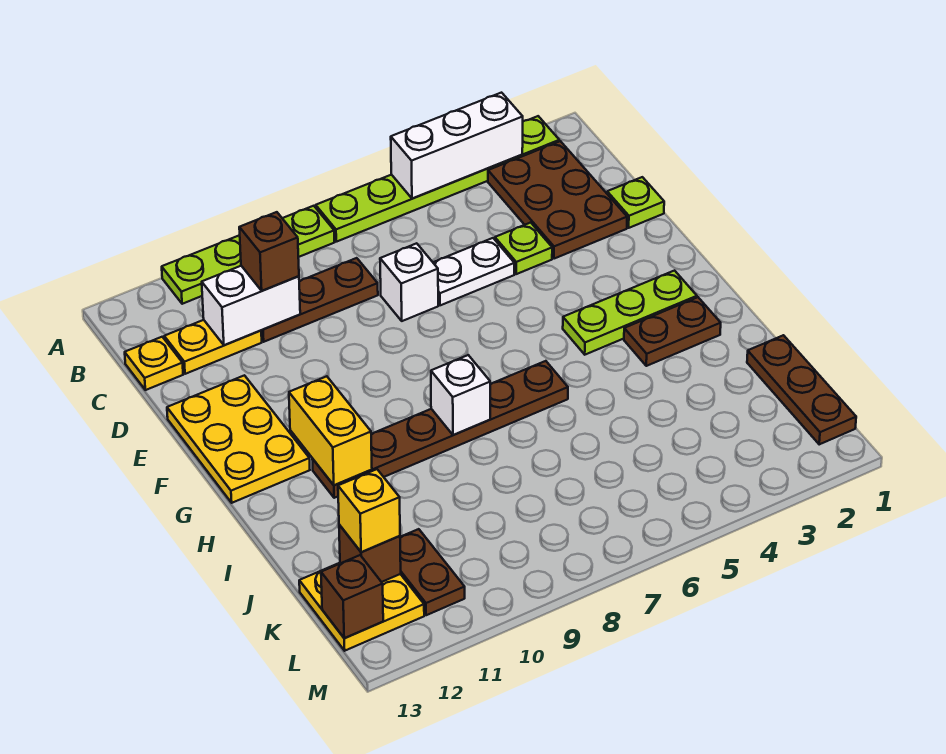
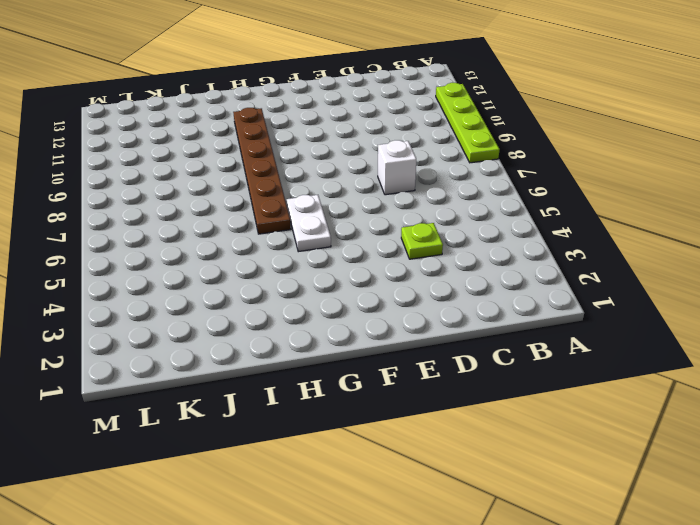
white 1x2 plate [287,195,331,252] -> white 1x2 plate moved to [433,238,514,305]
none -> lime 1x6 plate [316,116,559,242]
none -> brown 2x3 plate [488,141,627,259]
none -> brown 1x3 plate [261,258,378,342]

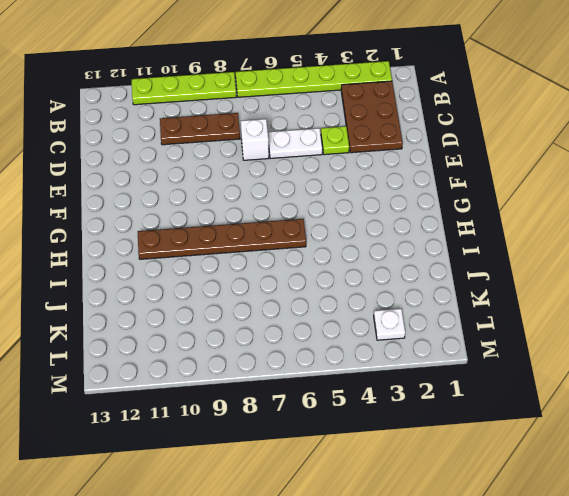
white 1x1 plate [374,309,405,340] -> none
none -> yellow 1x2 plate [164,320,262,374]
none -> yellow 1x1 plate [125,337,183,390]
none -> lime 1x1 plate [607,177,664,228]

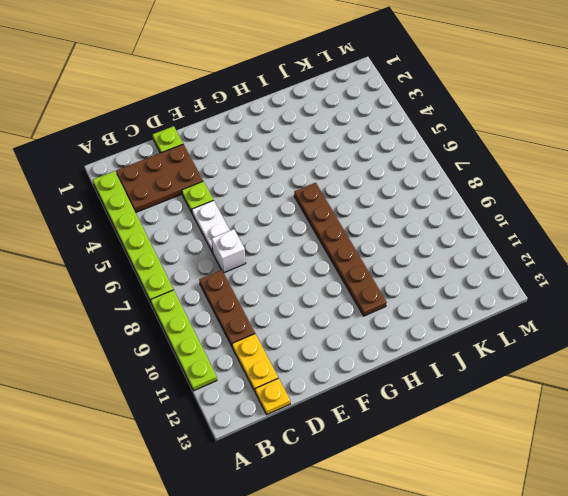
none -> yellow 2x3 plate [167,375,310,503]
none -> lime 1x3 plate [563,271,697,355]
none -> brown 1x2 plate [624,297,721,366]

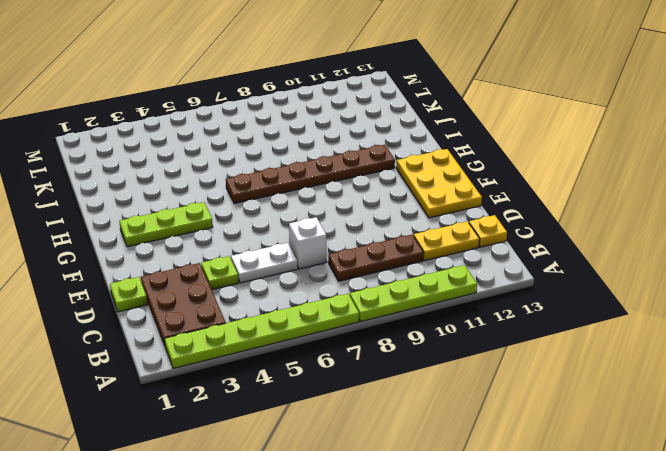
none -> brown 1x2 plate [624,297,721,366]
none -> brown 1x3 plate [747,335,856,444]
none -> brown 1x2 plate [400,529,465,615]

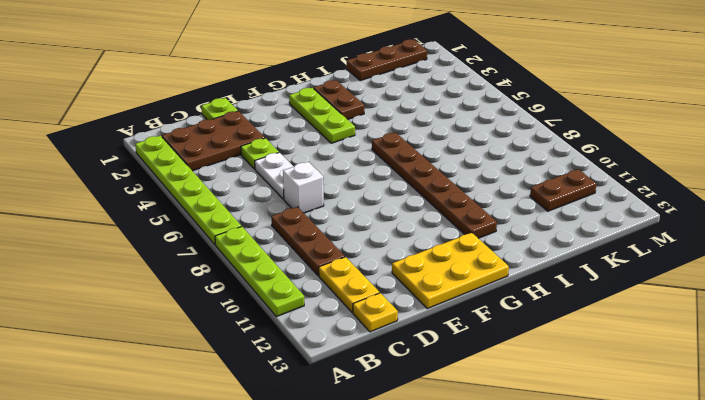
none -> yellow 2x2 plate [299,563,424,651]
none -> white 1x3 brick [391,93,523,199]
none -> white 1x2 brick [202,266,300,345]

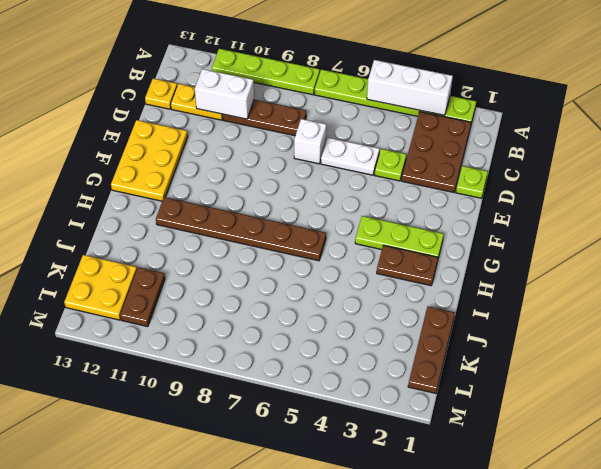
none -> yellow 1x2 brick [289,376,372,485]
none -> white 1x1 brick [431,355,490,435]
none -> brown 1x1 brick [339,525,401,582]

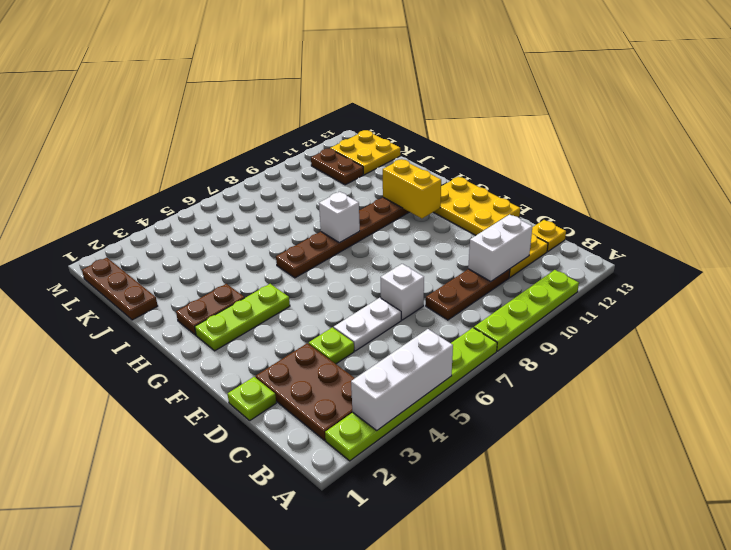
none -> brown 1x1 brick [339,525,401,582]
none -> brown 1x1 brick [321,555,383,638]
none -> brown 1x1 brick [239,212,299,291]

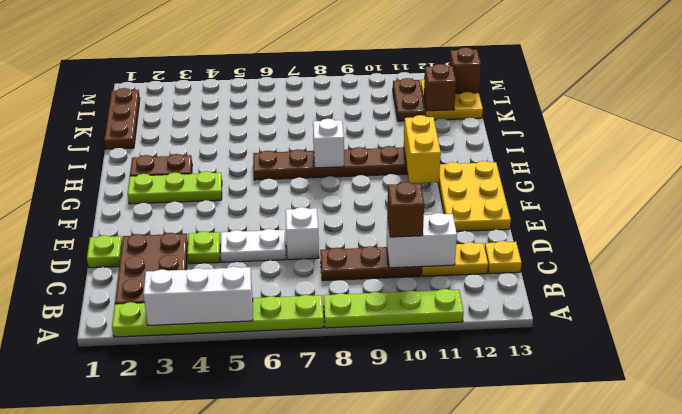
none -> yellow 1x1 brick [338,469,400,552]

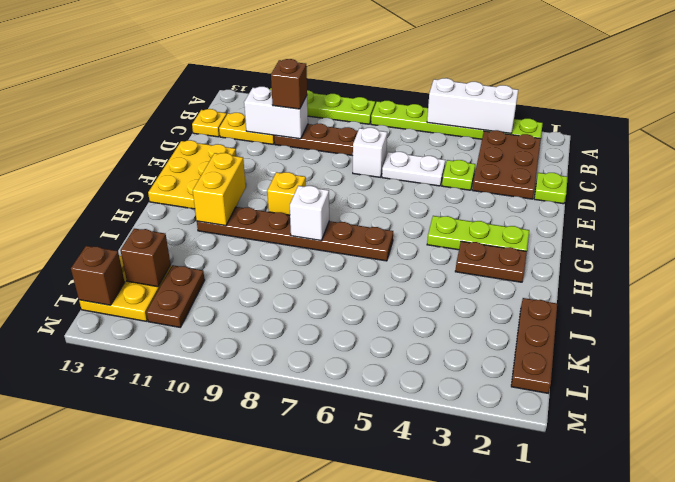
yellow 1x1 brick [267,172,306,215] -> yellow 1x1 brick moved to [338,469,400,552]

